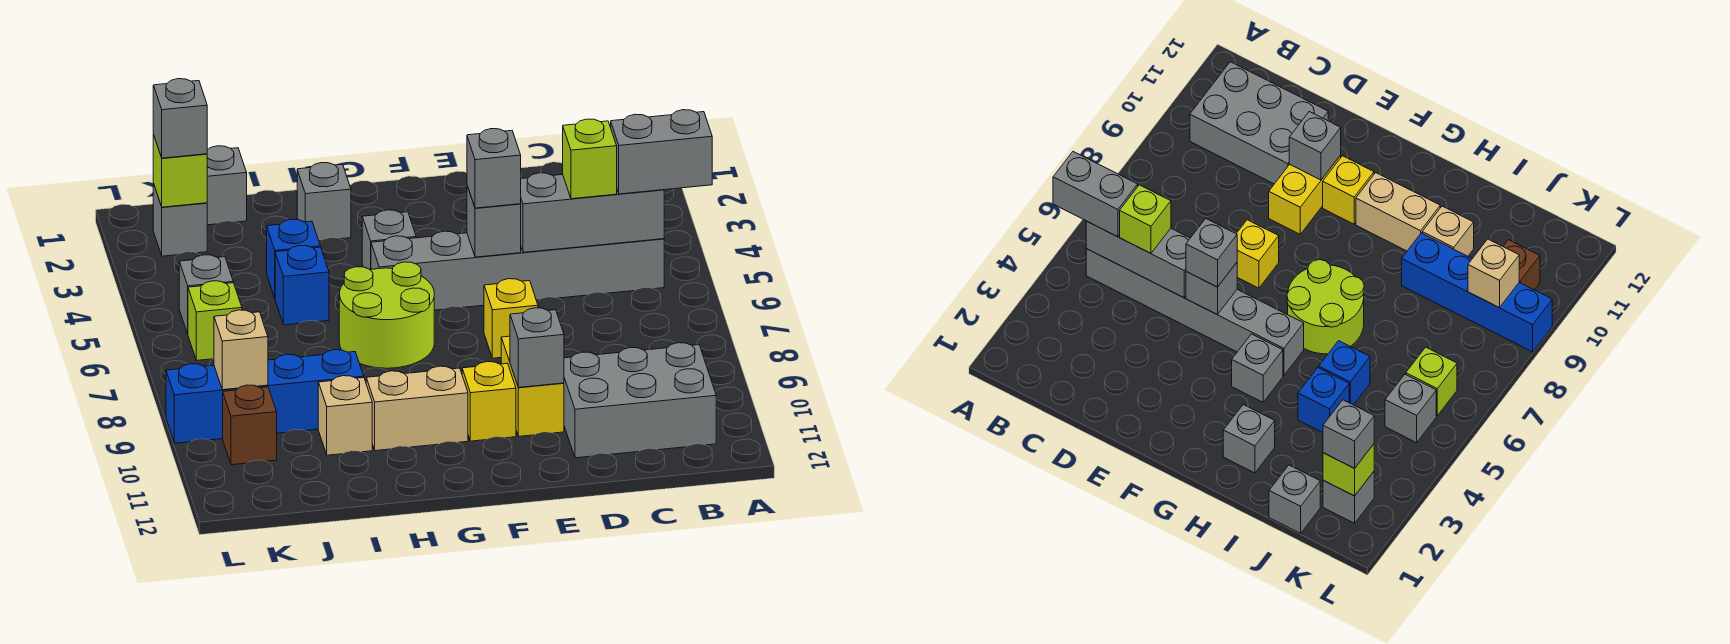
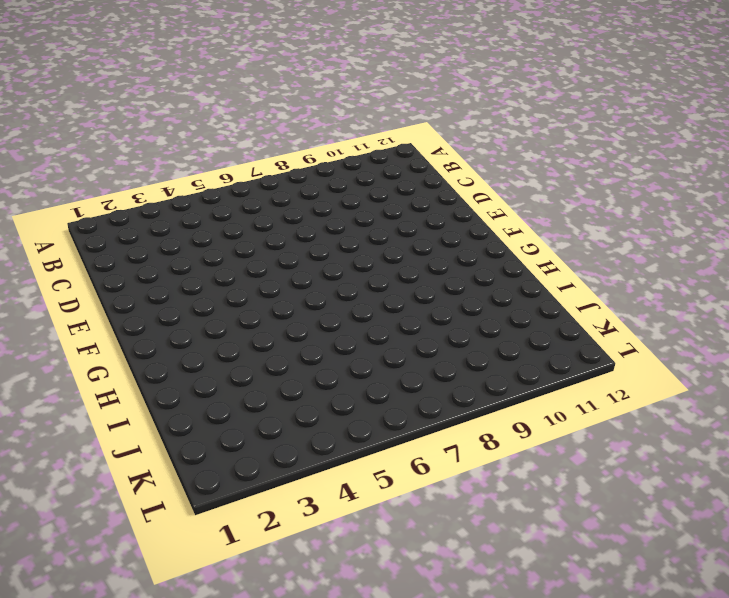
none -> grey 1x6 brick [371,231,664,310]
none -> grey 2x3 brick [564,343,716,458]
none -> yellow 1x1 brick [484,279,538,358]

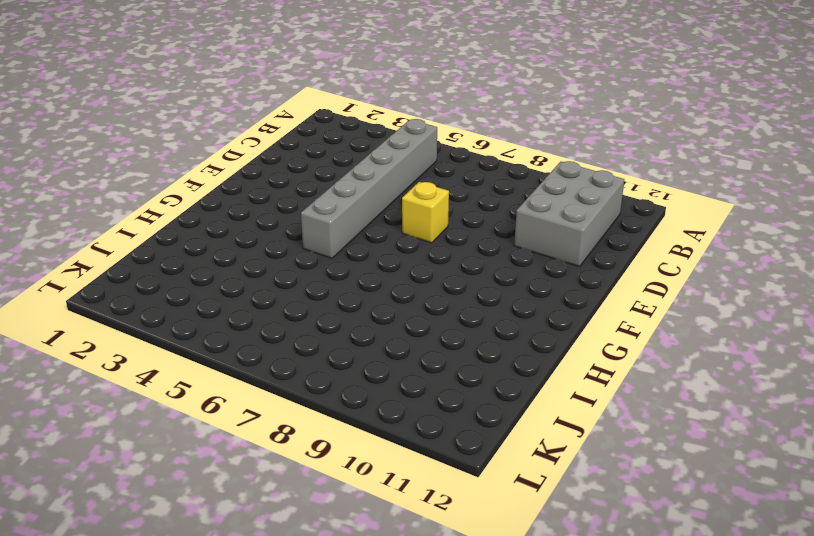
none -> yellow 1x2 brick [501,336,564,436]
none -> yellow 1x1 brick [462,362,516,441]
none -> grey 1x1 brick [362,210,416,270]

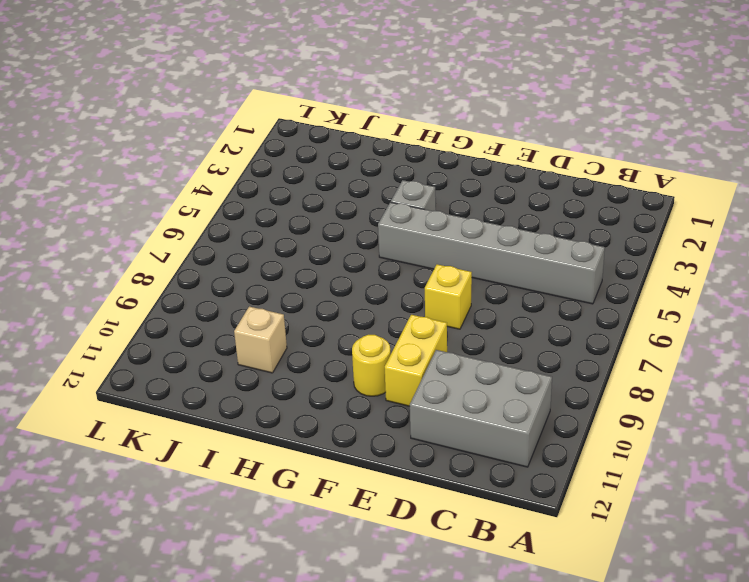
yellow 1x1 round brick [352,335,391,396] -> yellow 1x1 brick [462,362,516,441]
none -> lime 2x2 round brick [339,262,434,368]
none -> tan 1x2 brick [366,366,468,451]
none -> grey 1x1 brick [297,163,351,241]

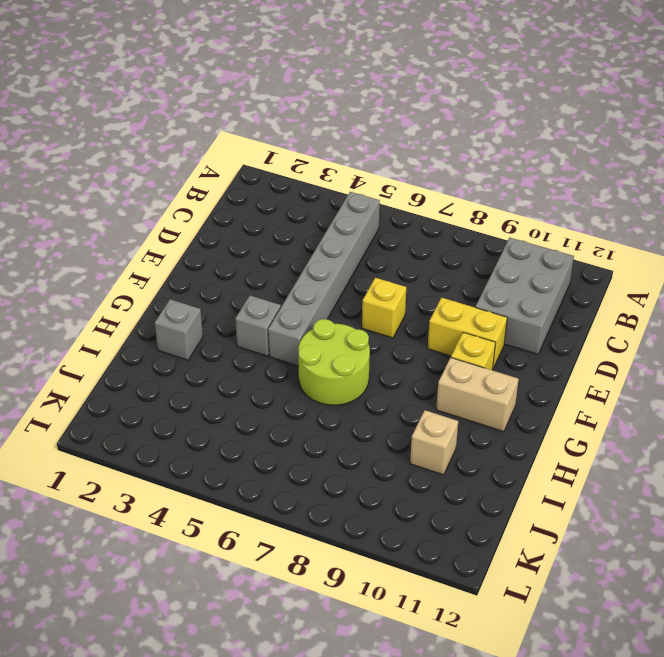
tan 1x2 brick [436,358,519,432] -> tan 1x2 brick turned to [366,366,468,451]
none -> blue 1x1 brick [267,219,320,298]
none -> blue 1x1 brick [275,245,329,325]
none -> blue 1x4 brick [166,350,364,443]

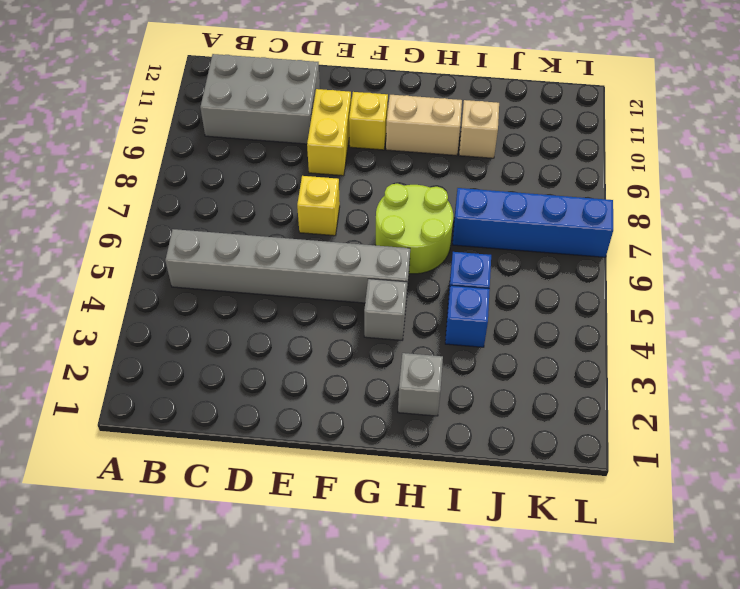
blue 1x4 brick [453,188,613,257] -> blue 1x4 brick moved to [166,350,364,443]
none -> grey 1x1 brick [207,146,247,225]
none -> grey 1x1 brick [153,183,207,256]
none -> grey 1x1 brick [179,255,233,334]

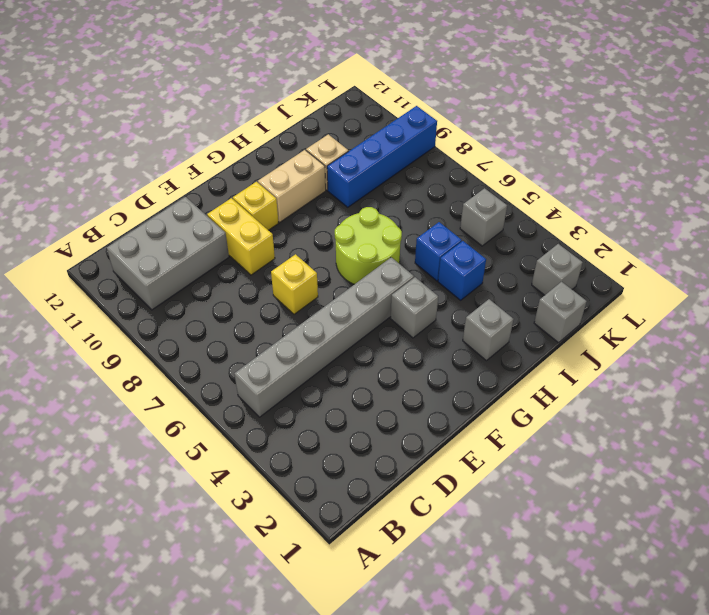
none -> lime 1x1 brick [188,281,242,360]
none -> brown 1x1 brick [223,385,277,465]
none -> grey 1x3 brick [521,173,664,252]

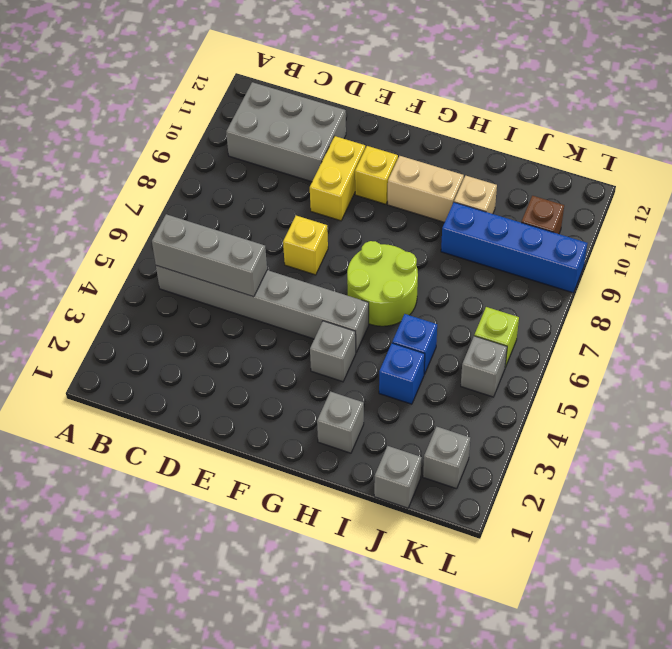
none -> grey 1x1 brick [467,186,521,257]
none -> grey 1x1 brick [510,308,564,387]
none -> lime 1x1 brick [153,134,207,207]

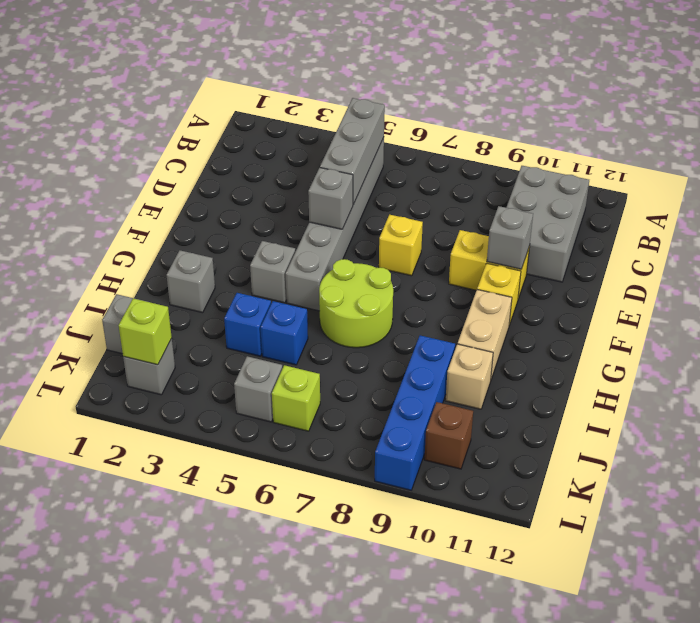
none -> tan 1x1 brick [214,310,268,390]
none -> grey 1x2 brick [611,110,712,194]
none -> lime 1x1 brick [563,119,617,199]

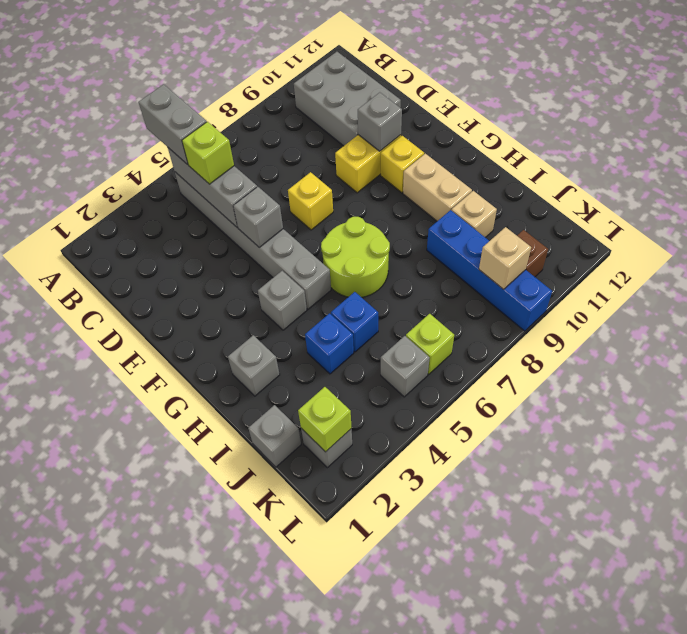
none -> grey 1x1 brick [467,129,521,208]
none -> grey 1x1 brick [153,79,207,158]

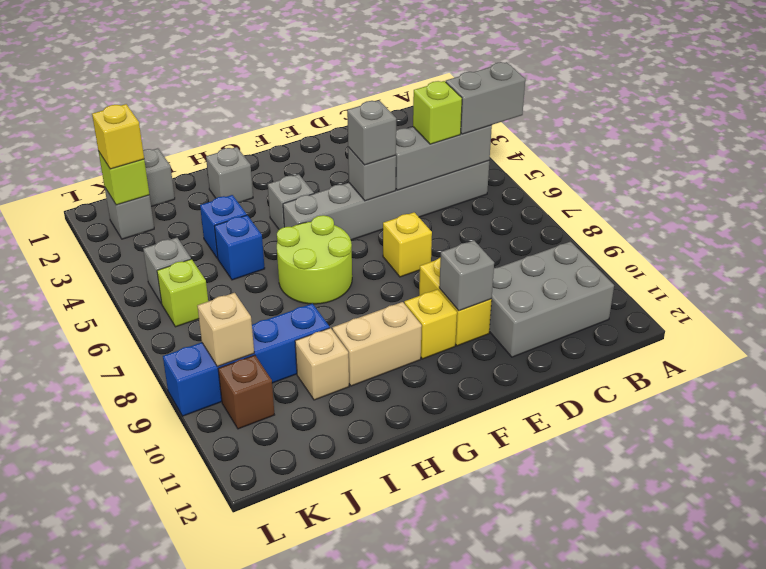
yellow 1x1 brick [92,104,144,169] -> grey 1x1 brick [153,79,207,158]

